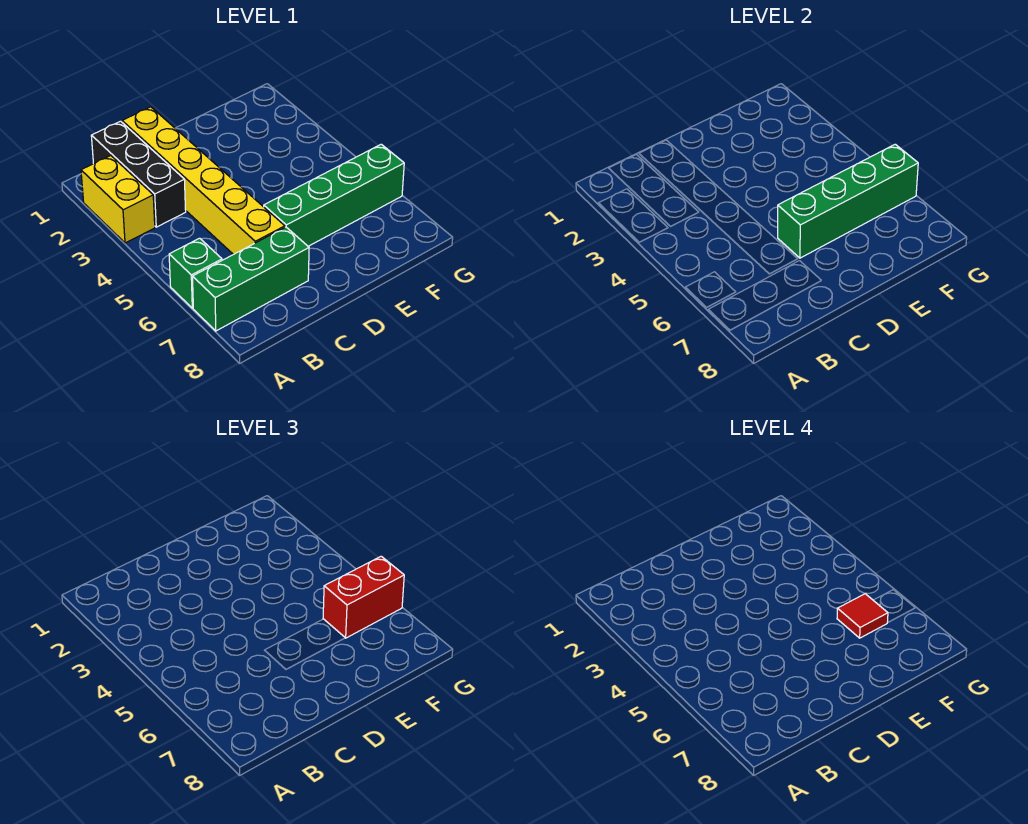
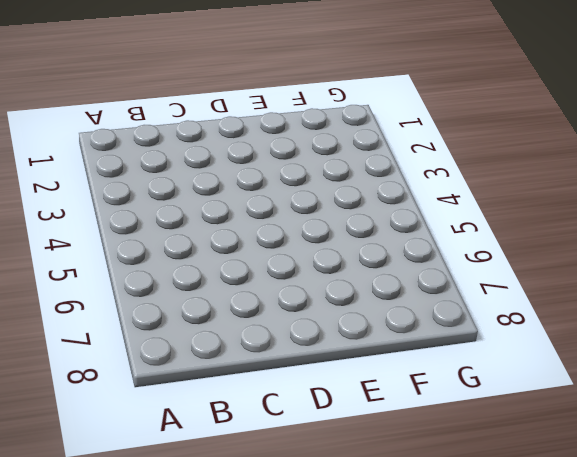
none -> yellow 1x2 brick [81,156,155,243]
none -> green 1x1 brick [169,238,222,308]

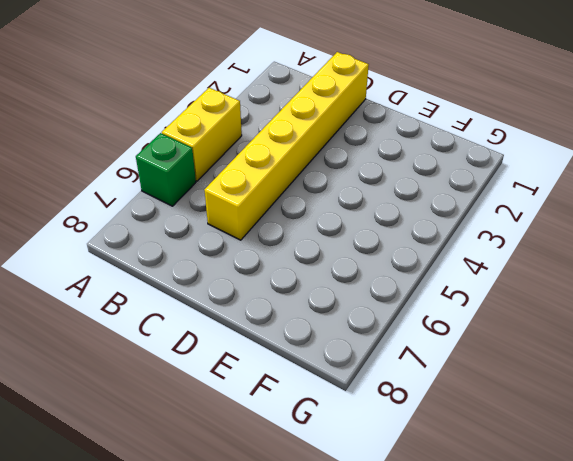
yellow 1x2 brick [162,88,242,181] -> yellow 1x2 brick moved to [81,156,155,243]
none -> green 1x3 brick [192,227,309,331]
none -> black 1x3 brick [91,121,186,227]

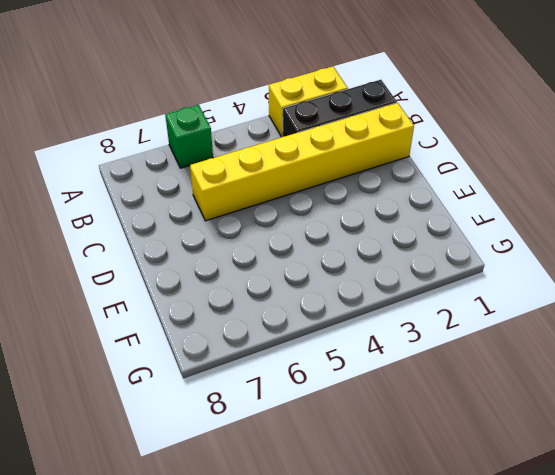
none -> green 1x3 brick [192,227,309,331]
none -> green 1x4 brick [264,144,404,246]

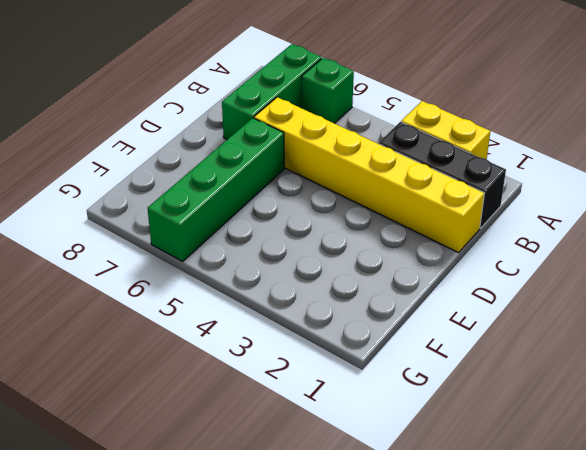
none -> green 1x4 brick [778,144,918,258]
none -> red 1x2 brick [323,556,404,638]

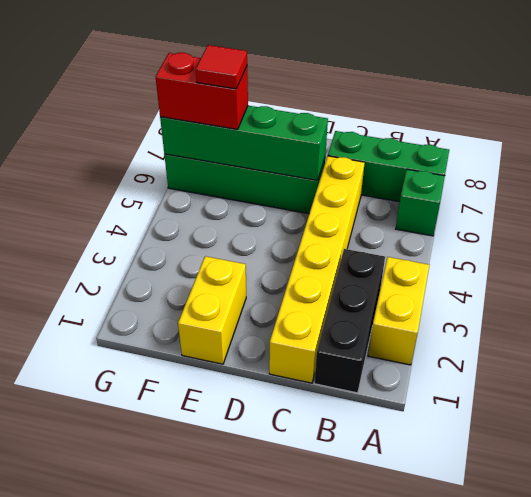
yellow 1x2 brick [178,256,246,364] -> none

